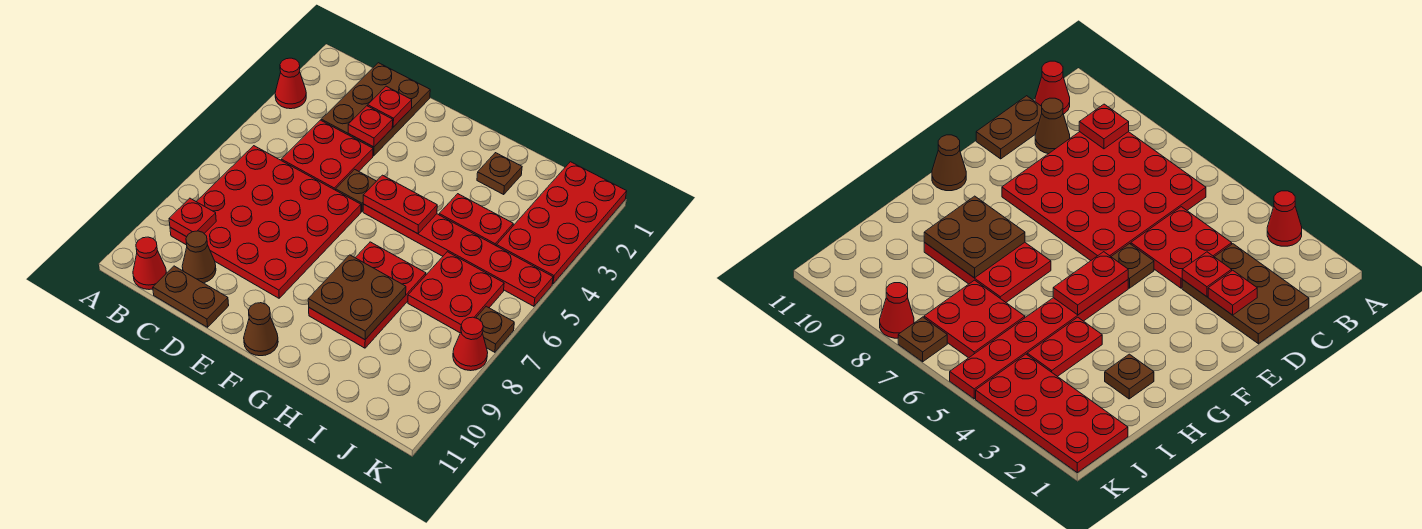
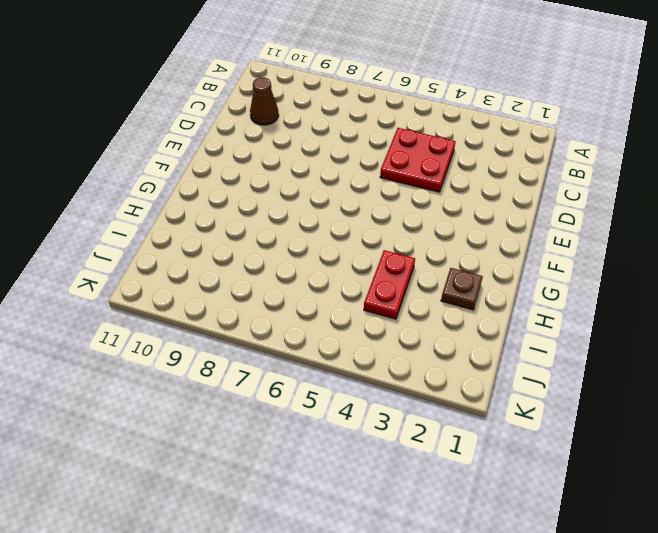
none -> red 1x1 cone [275,58,306,109]
none -> red 4x4 plate [170,146,361,298]
none -> red 1x1 cone [133,237,166,290]

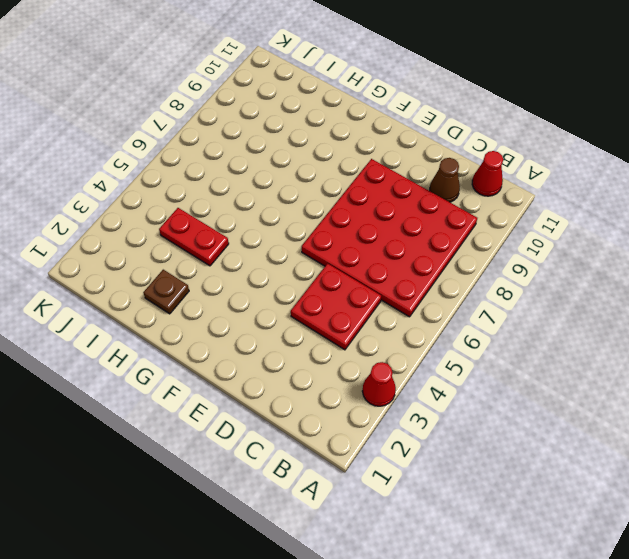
none -> brown 2x3 plate [321,63,430,156]
none -> brown 1x2 plate [153,266,229,327]
none -> brown 1x1 plate [336,169,376,212]

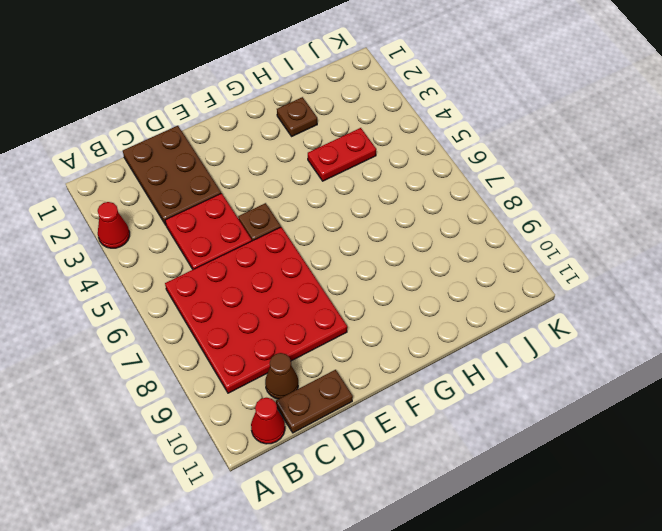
none -> red 1x6 plate [363,204,553,306]
none -> brown 1x1 cone [244,303,278,356]
none -> red 2x3 plate [309,242,426,348]

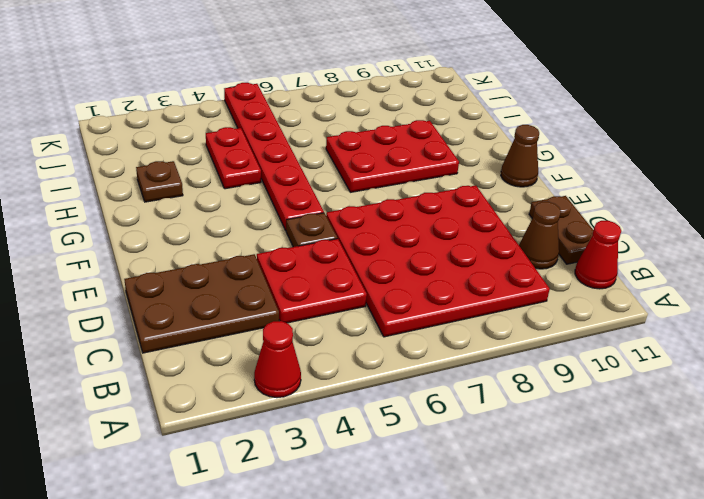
none -> red 2x2 plate [408,252,504,333]
none -> red 2x4 plate [497,162,627,284]
none -> brown 1x1 plate [476,306,514,352]

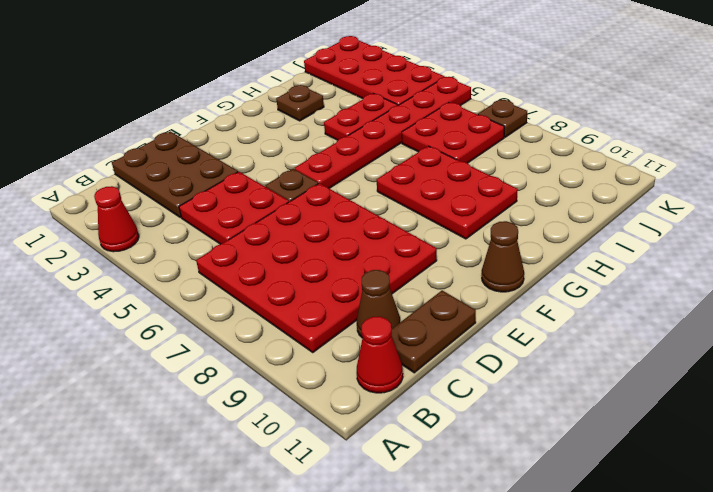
none -> red 1x1 cone [453,317,488,371]
none -> red 1x1 plate [169,198,216,237]
none -> red 1x1 plate [368,86,412,127]

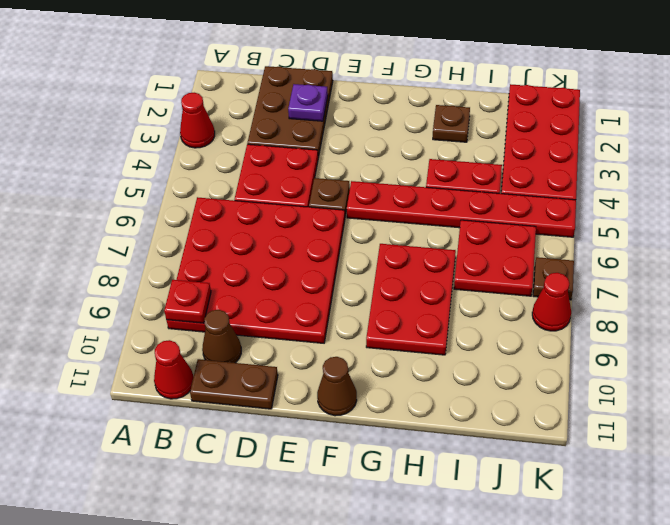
purple 1x1 plate [288,84,328,121] -> red 1x1 plate [368,86,412,127]
none -> red 1x1 plate [348,106,393,147]
none -> red 1x2 plate [363,175,437,234]
none -> brown 2x2 plate [308,255,406,340]

